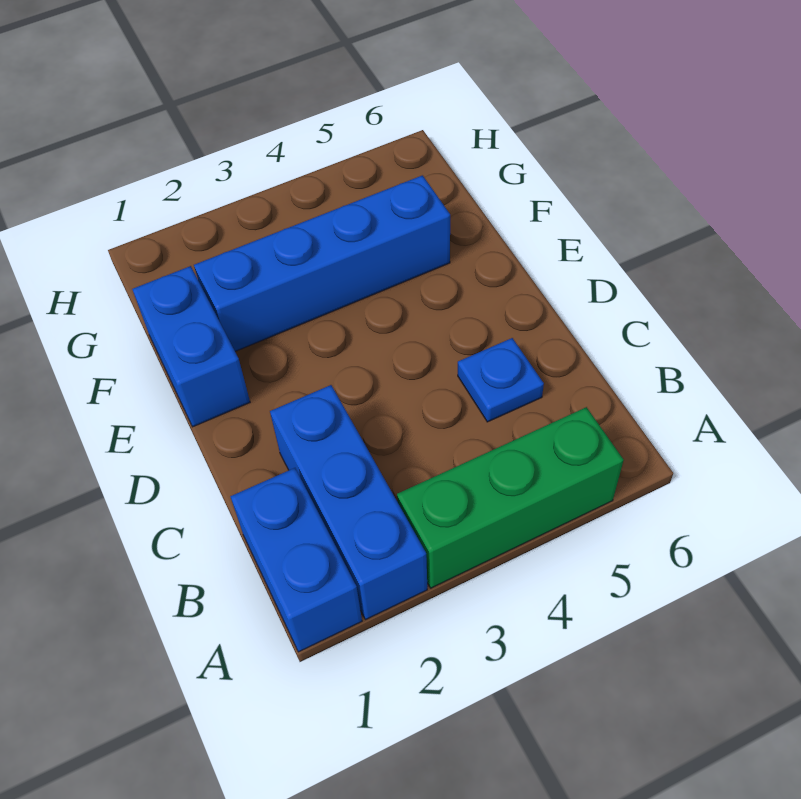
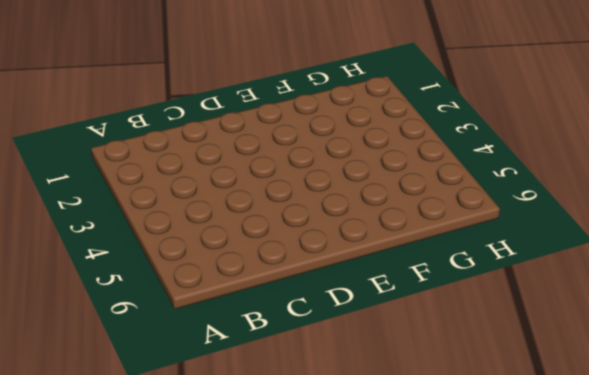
none -> blue 1x2 brick [230,468,362,652]
none -> blue 1x3 brick [270,385,427,620]

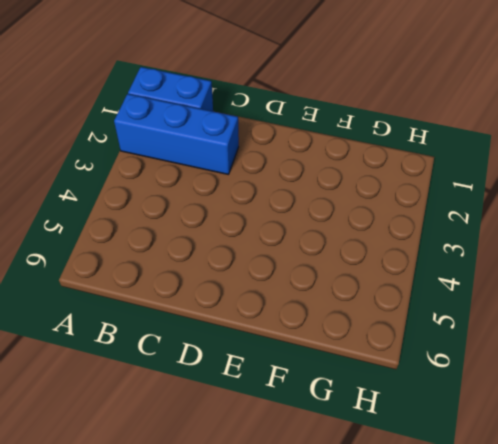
none -> green 1x3 brick [397,407,624,588]
none -> blue 1x1 plate [458,338,544,422]

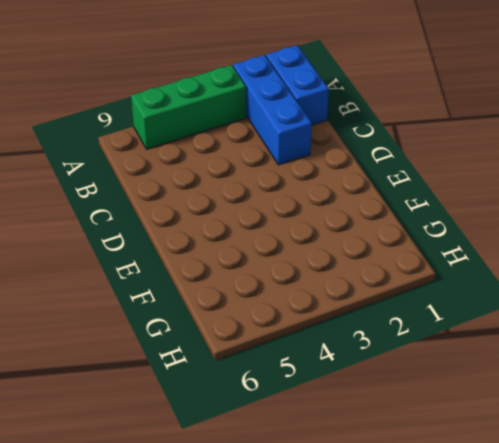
none -> blue 1x1 plate [458,338,544,422]
none -> blue 1x2 brick [132,266,250,427]

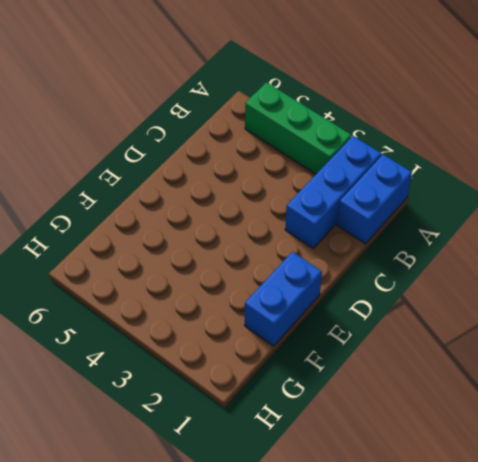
none -> blue 1x1 plate [458,338,544,422]
none -> blue 1x4 brick [194,175,450,352]

